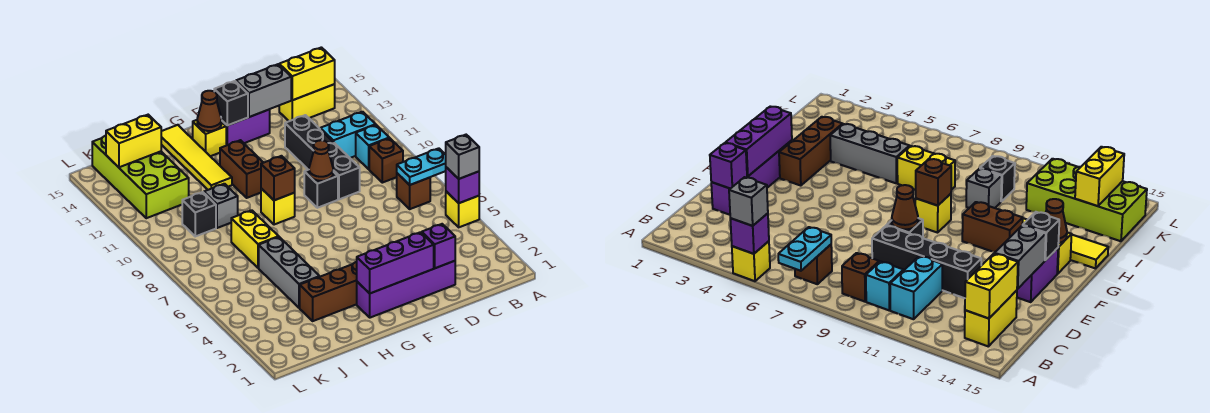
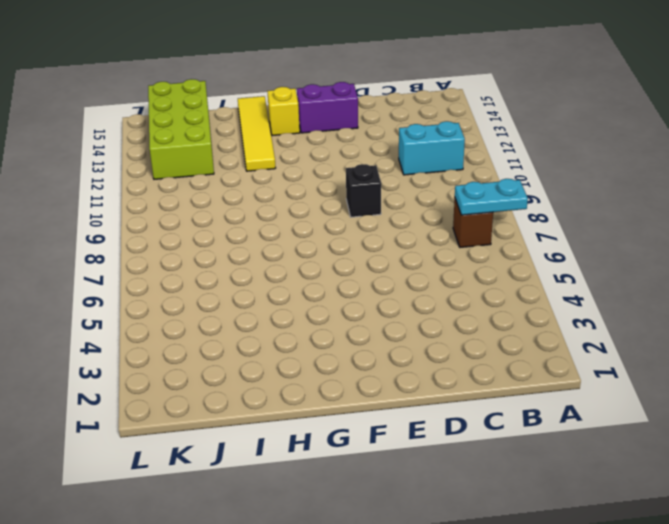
none -> yellow 1x1 brick [446,191,479,227]
none -> brown 1x1 brick [369,138,403,183]
none -> cyan 1x1 brick [356,125,389,169]
none -> yellow 1x2 brick [279,84,335,121]

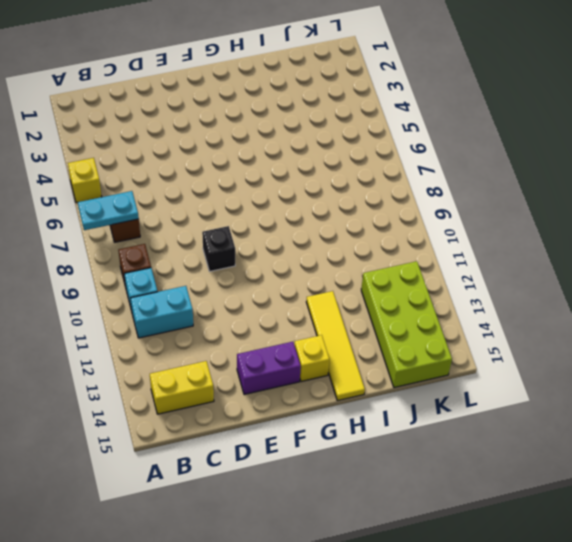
none -> purple 1x4 brick [357,261,455,318]
none -> black 1x4 brick [285,115,360,199]
none -> brown 1x3 brick [300,262,357,321]
none -> yellow 1x1 brick [261,188,295,225]

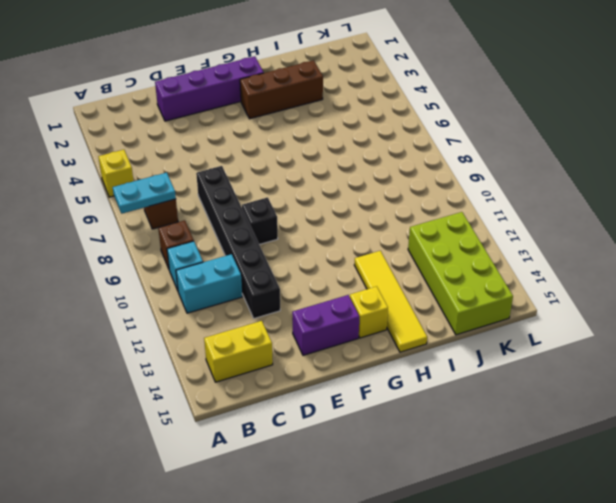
black 1x6 brick [196,166,280,318] -> black 1x4 brick [285,115,360,199]
none -> yellow 1x1 brick [261,188,295,225]
none -> brown 1x2 brick [220,140,264,198]
none -> grey 1x3 brick [259,237,320,308]
none -> yellow 1x2 brick [231,210,279,268]

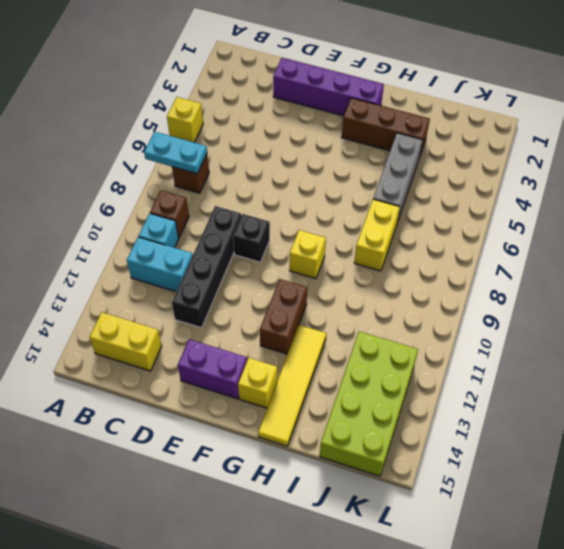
none -> grey 1x1 brick [204,184,238,228]
none -> black 1x1 brick [182,192,216,236]
none -> purple 1x1 brick [446,167,479,203]
none -> yellow 1x2 brick [279,47,335,100]

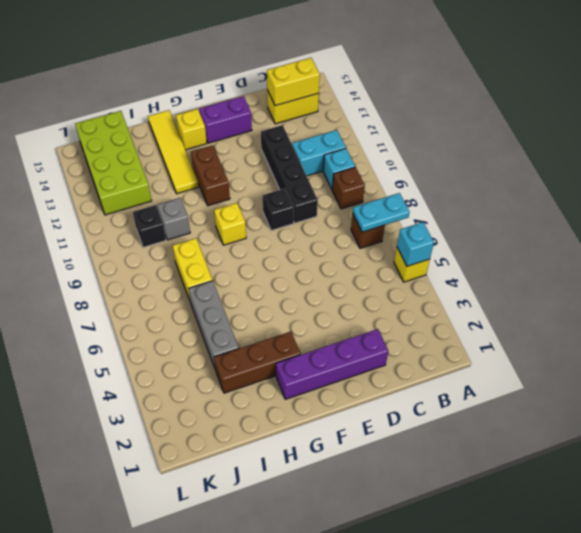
cyan 1x1 brick [397,222,434,266] -> purple 1x1 brick [446,167,479,203]
none -> purple 1x1 brick [422,224,455,268]
none -> grey 1x2 brick [236,64,291,117]
none -> purple 1x3 brick [357,232,434,293]
none -> brown 1x1 cone [309,140,333,181]

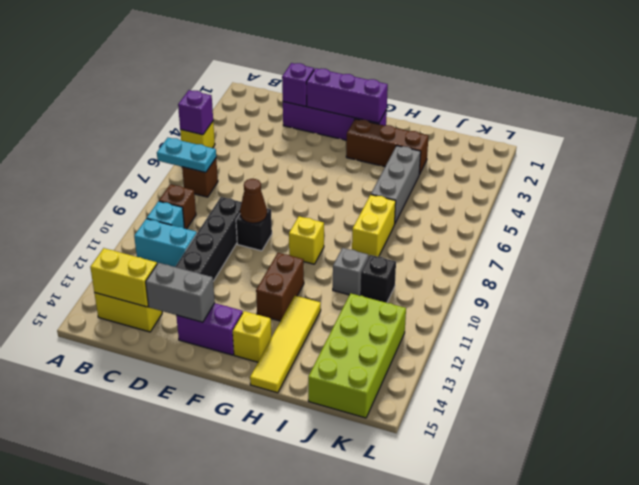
none -> black 1x1 brick [214,81,248,125]
none -> brown 1x1 brick [261,156,295,200]
none -> brown 1x1 cone [197,91,222,131]
none -> yellow 1x2 brick [106,115,161,167]

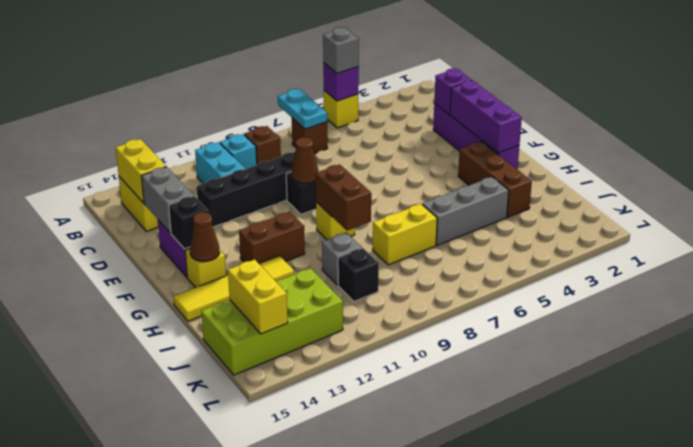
brown 1x2 brick [316,164,371,231] -> brown 1x1 brick [261,156,295,200]

